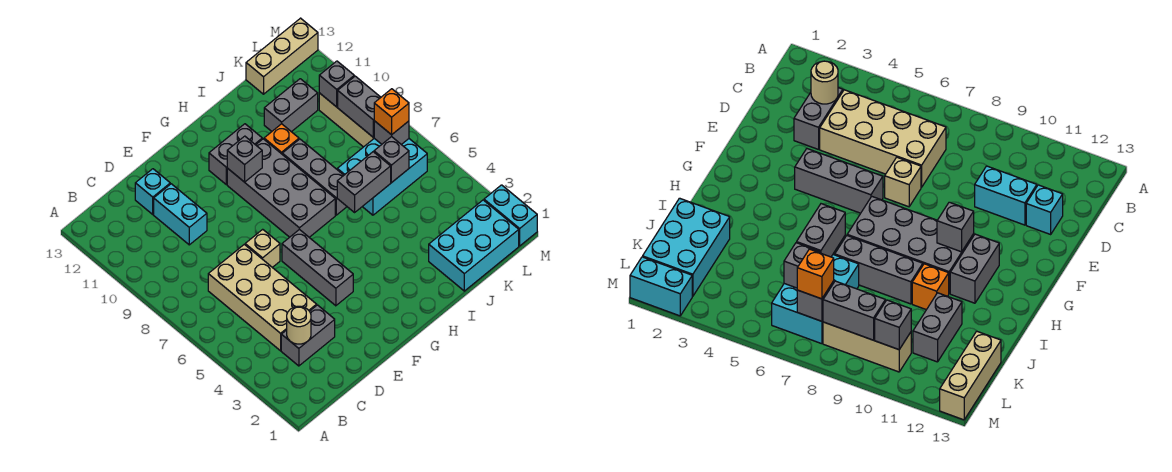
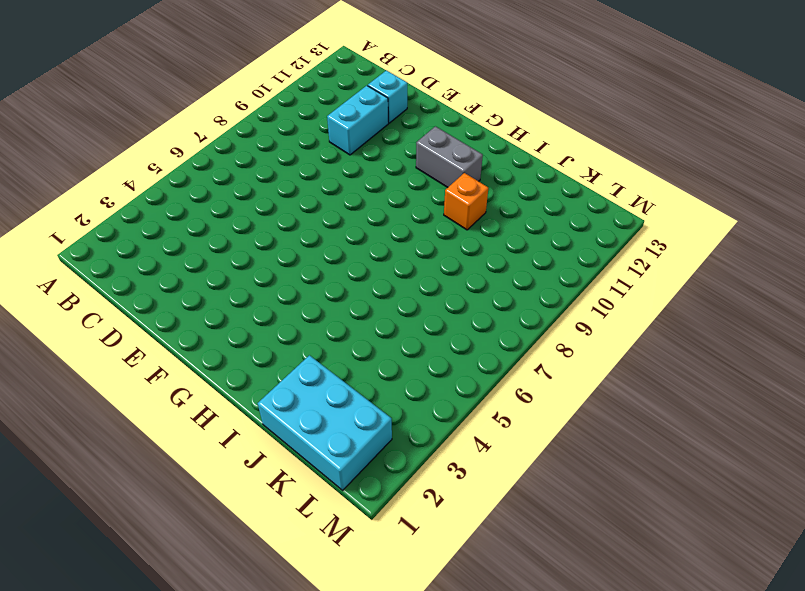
none -> grey 1x2 brick [281,305,335,366]
none -> tan 2x4 brick [208,244,317,351]
none -> tan 1x1 brick [245,229,280,267]

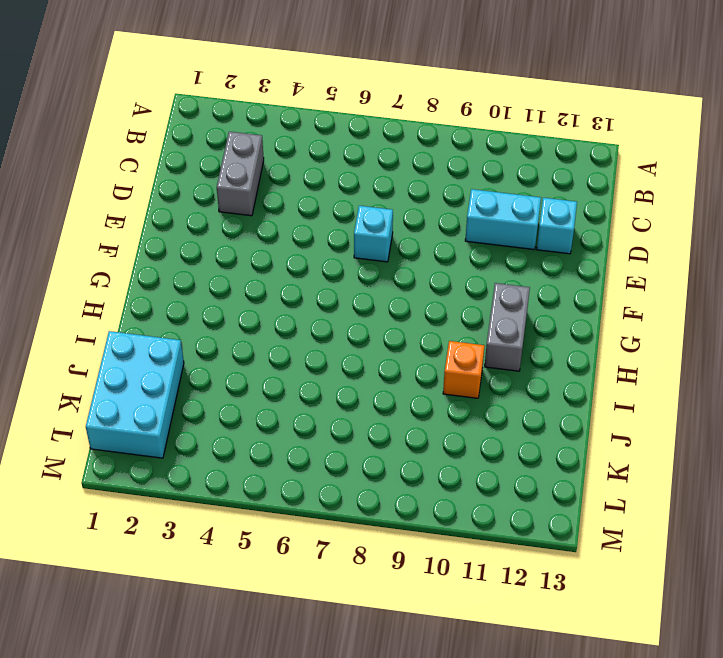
cyan 1x1 brick [354,206,393,262] -> tan 1x1 brick [245,229,280,267]
none -> tan 2x4 brick [208,244,317,351]
none -> grey 1x3 brick [282,229,353,306]
none -> grey 2x4 brick [227,139,335,237]

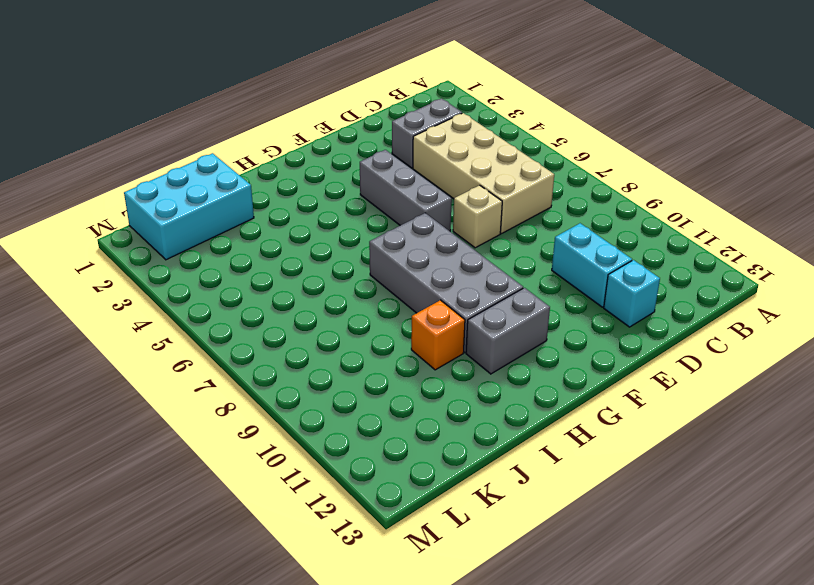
none -> grey 1x3 brick [282,139,347,215]
none -> cyan 2x3 brick [337,138,427,215]
none -> grey 1x2 brick [264,79,318,132]

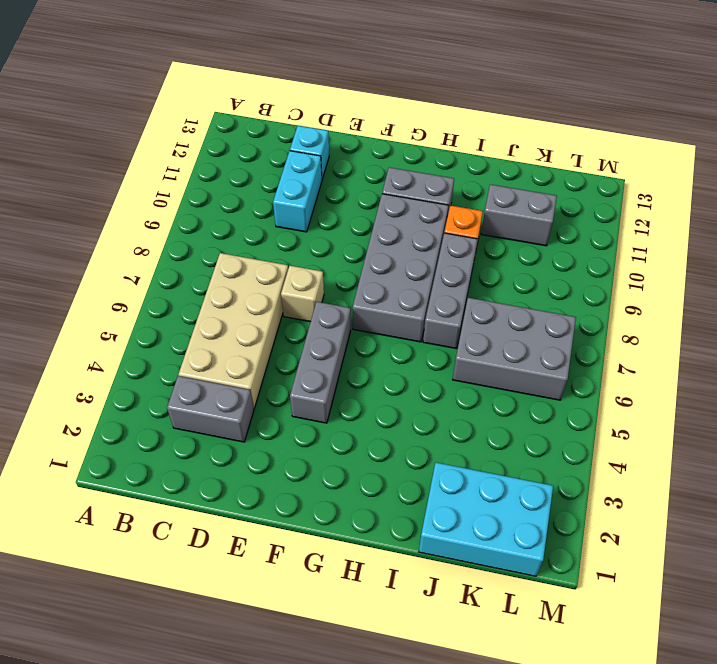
grey 2x3 brick [453,298,576,400] -> cyan 2x3 brick [337,138,427,215]
none -> tan 1x3 brick [246,18,318,94]
none -> tan 1x3 brick [319,93,374,147]
none -> cyan 1x2 brick [484,185,537,246]

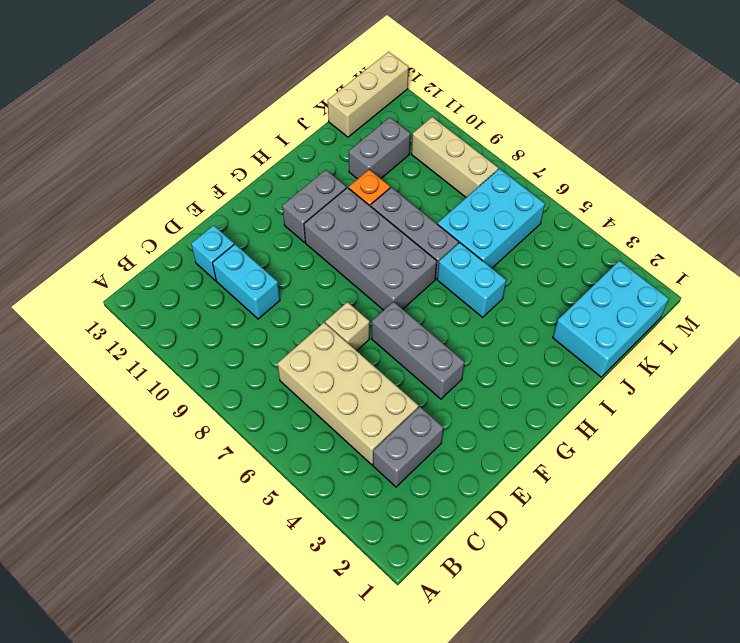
cyan 1x2 brick [437,243,506,317] -> cyan 1x2 brick moved to [484,185,537,246]
none -> tan 1x1 round brick [287,306,311,344]
none -> grey 1x1 brick [227,136,262,182]
none -> grey 1x2 brick [337,152,391,212]

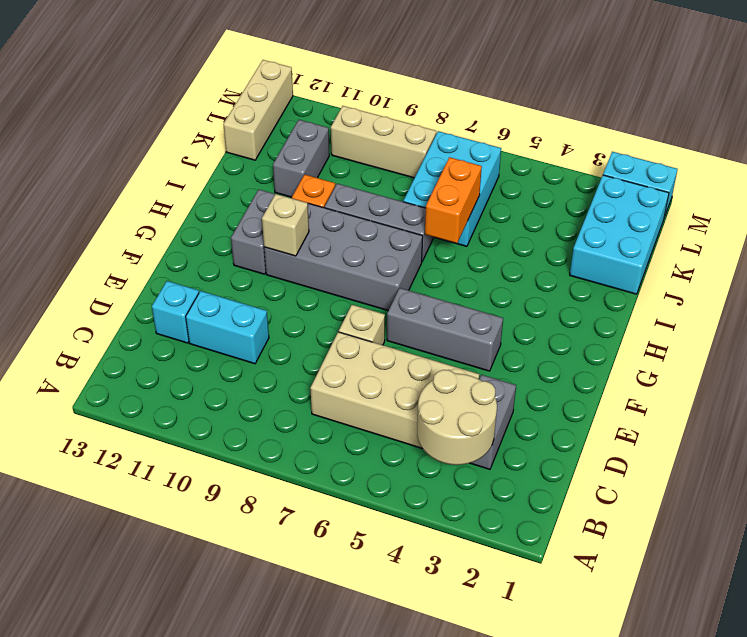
tan 2x2 round brick [417,370,497,465] -> tan 1x1 round brick [287,306,311,344]
tan 1x1 brick [262,194,309,256] -> grey 1x1 brick [227,136,262,182]
orange 1x2 brick [425,157,482,243] -> grey 1x2 brick [337,152,391,212]
none -> grey 1x1 brick [374,137,409,183]
none -> grey 1x1 brick [374,121,409,145]
none -> grey 1x2 brick [338,76,381,137]

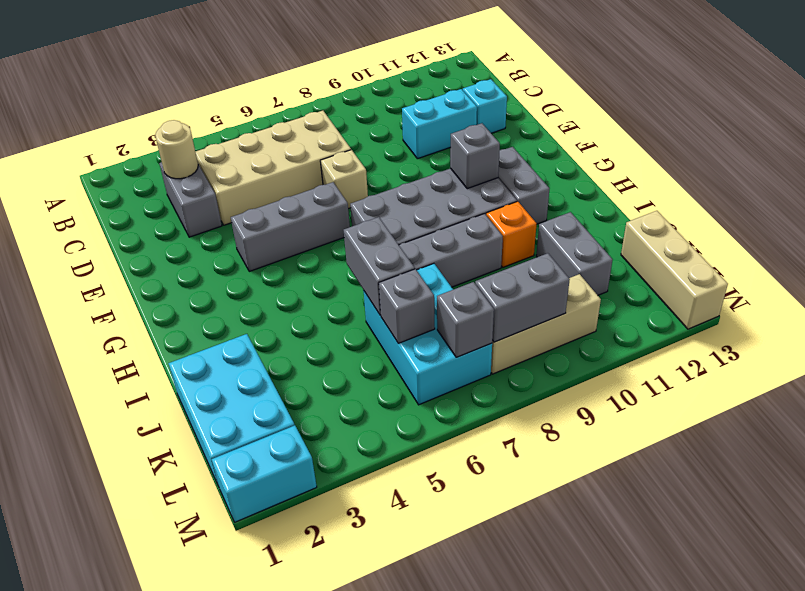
none -> grey 1x1 brick [319,61,354,107]
none -> orange 1x1 brick [374,89,409,135]

